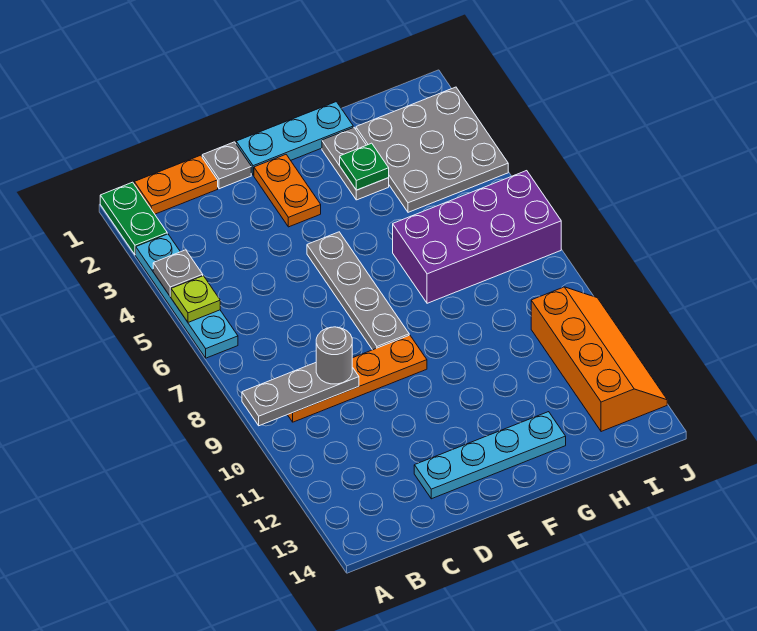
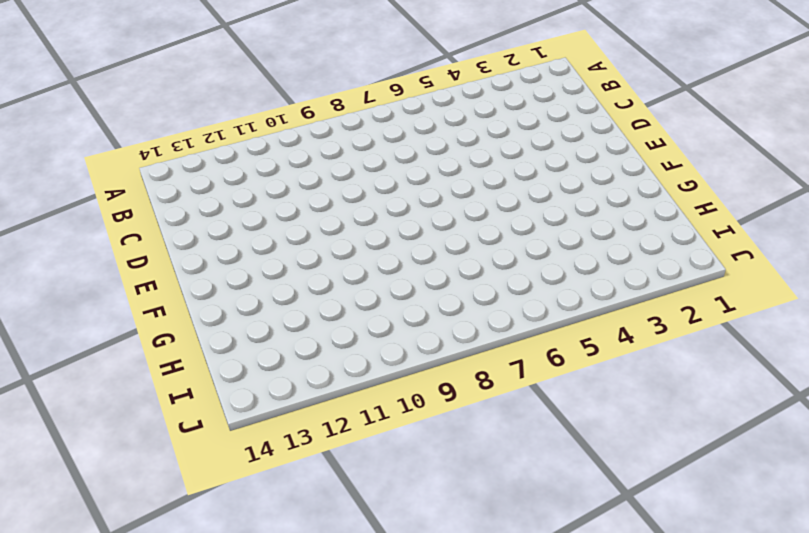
none -> green 1x2 plate [100,182,167,255]
none -> cyan 1x4 plate [136,234,238,358]
none -> orange 1x2 plate [134,155,218,214]

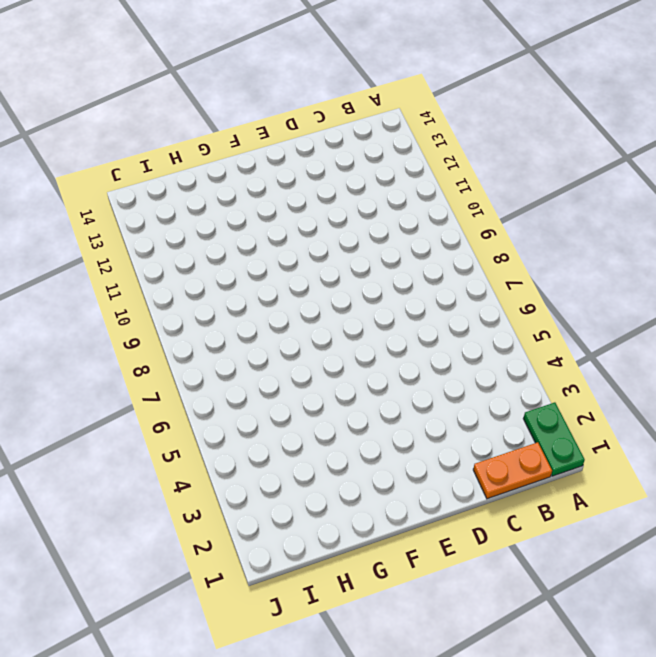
none -> cyan 1x4 plate [136,234,238,358]
none -> orange 1x4 plate [288,335,427,422]
none -> grey 1x1 plate [202,142,251,189]

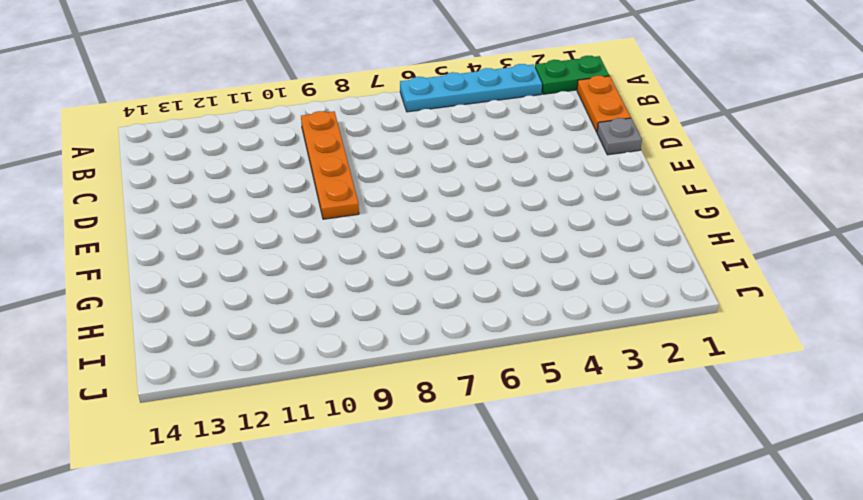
none -> cyan 1x4 plate [414,412,566,499]
none -> cyan 1x3 plate [236,102,353,175]
none -> orange 1x2 plate [254,155,321,227]

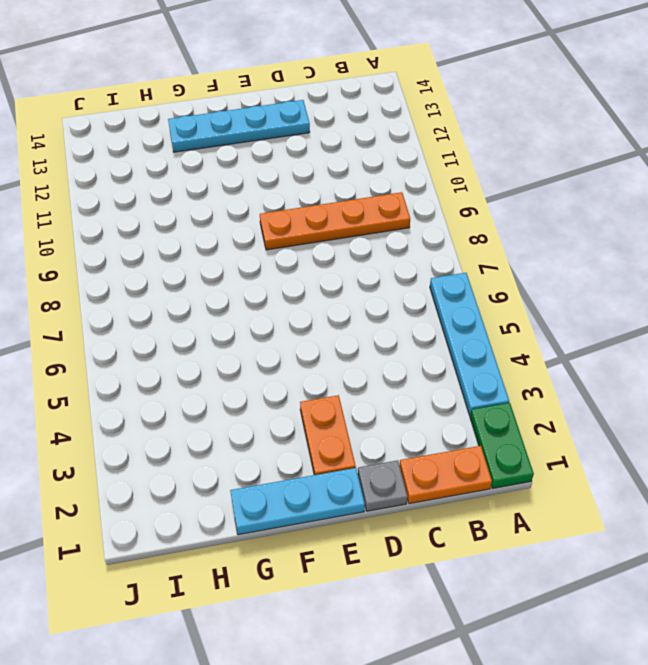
none -> grey 1x4 plate [307,232,409,350]
none -> grey 1x2 plate [322,127,389,200]
none -> purple 2x4 brick [393,171,561,303]

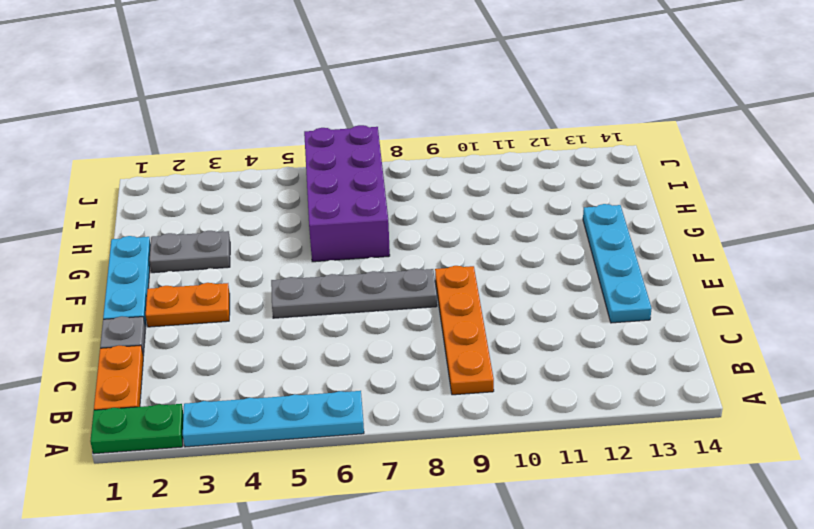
none -> grey 3x3 plate [356,87,508,212]
none -> orange 2x4 slope [531,287,667,432]
none -> grey 1x1 plate [153,250,203,297]

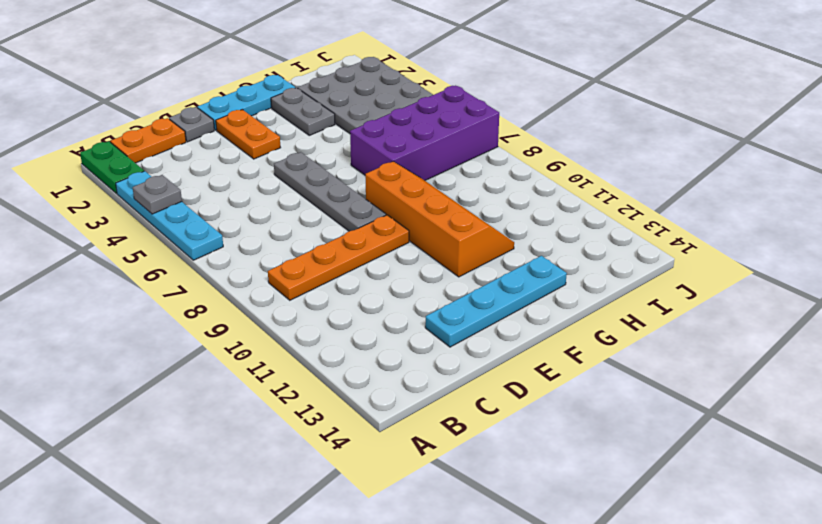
orange 2x4 slope [365,161,514,277] -> orange 2x4 slope moved to [531,287,667,432]
none -> lime 1x1 plate [171,276,220,322]
none -> grey 1x3 plate [242,363,359,426]
none -> green 1x1 plate [340,143,389,190]

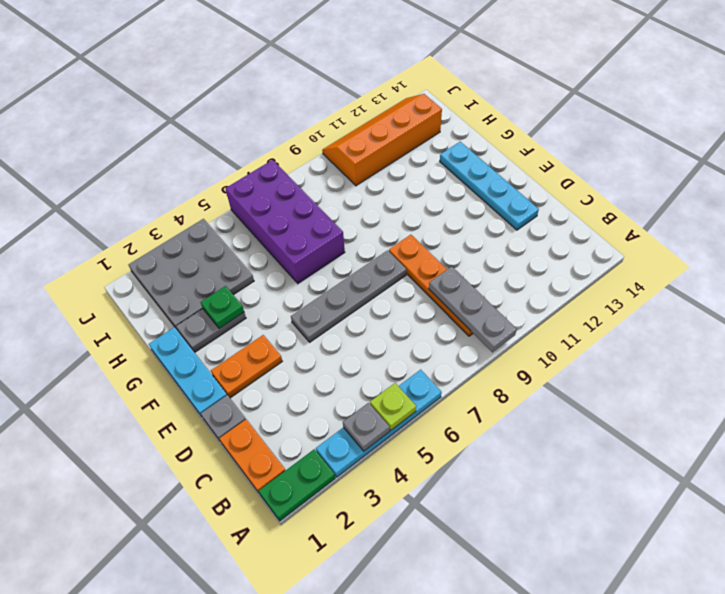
none -> grey 1x1 round brick [316,327,352,384]

